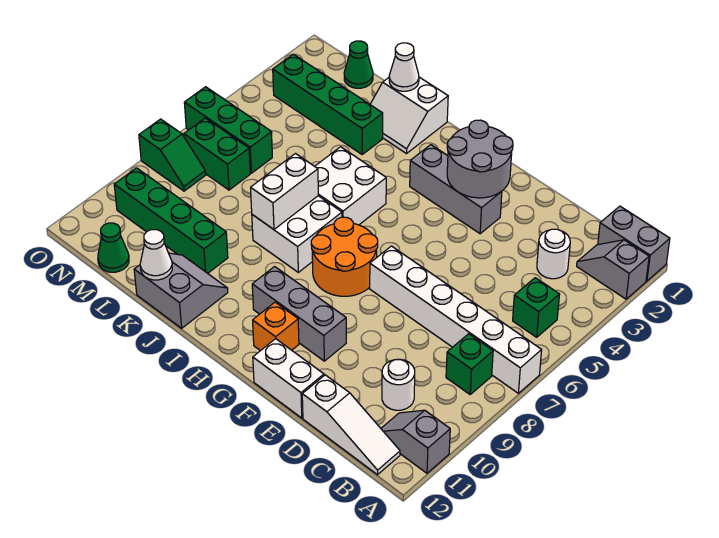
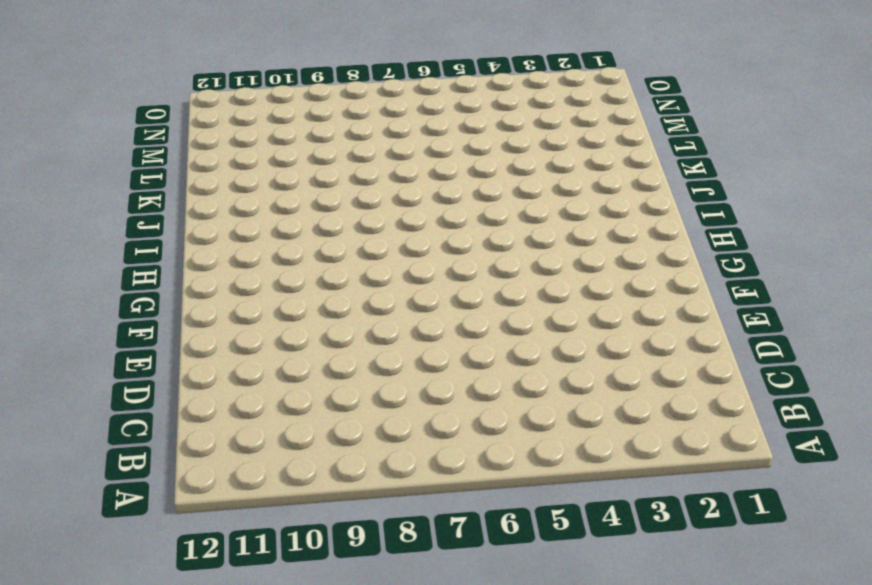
none -> grey 1x2 brick [598,206,670,281]
none -> grey 1x2 slope [577,240,649,299]
none -> white 1x6 brick [370,246,542,393]

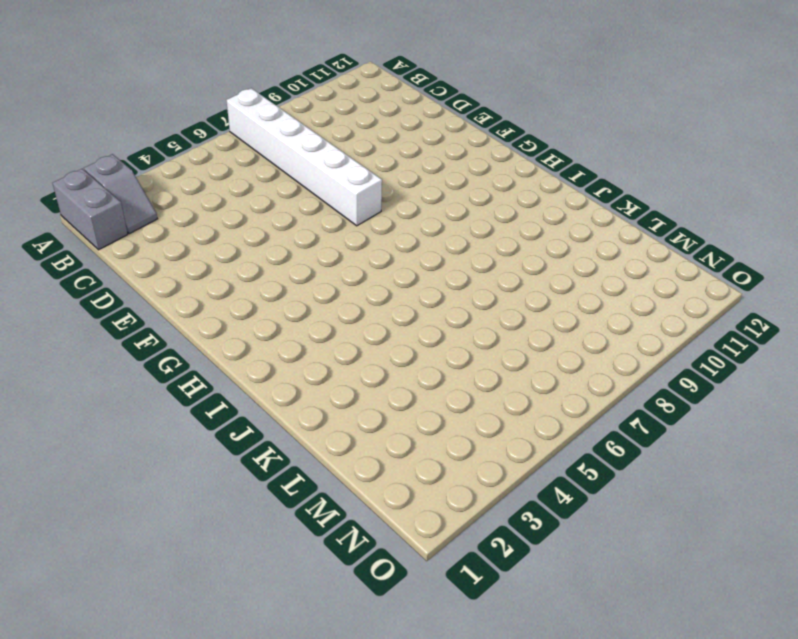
none -> grey 1x2 slope [381,410,450,473]
none -> green 1x1 brick [513,278,560,337]
none -> green 1x1 brick [446,334,493,394]

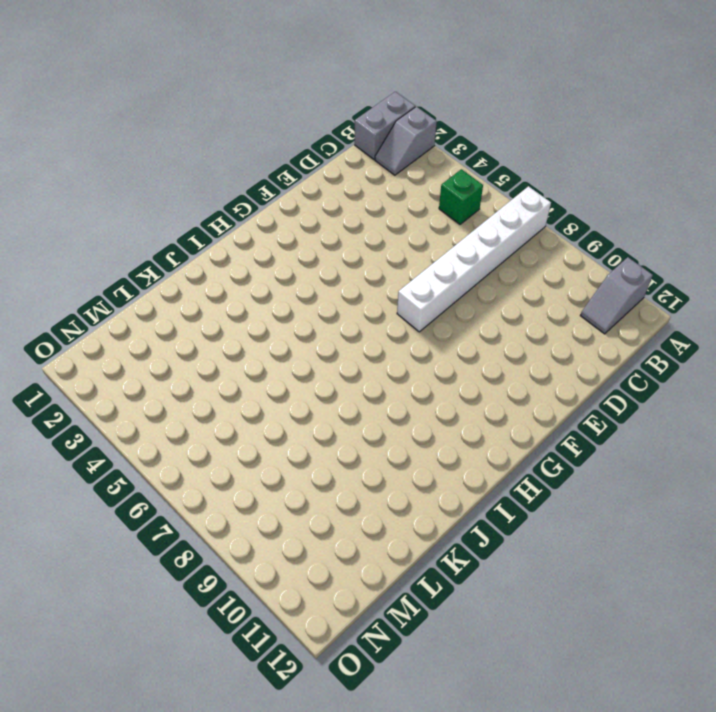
none -> green 1x1 brick [446,334,493,394]
none -> white 1x3 slope [302,375,400,475]
none -> white 1x1 round brick [537,229,570,279]

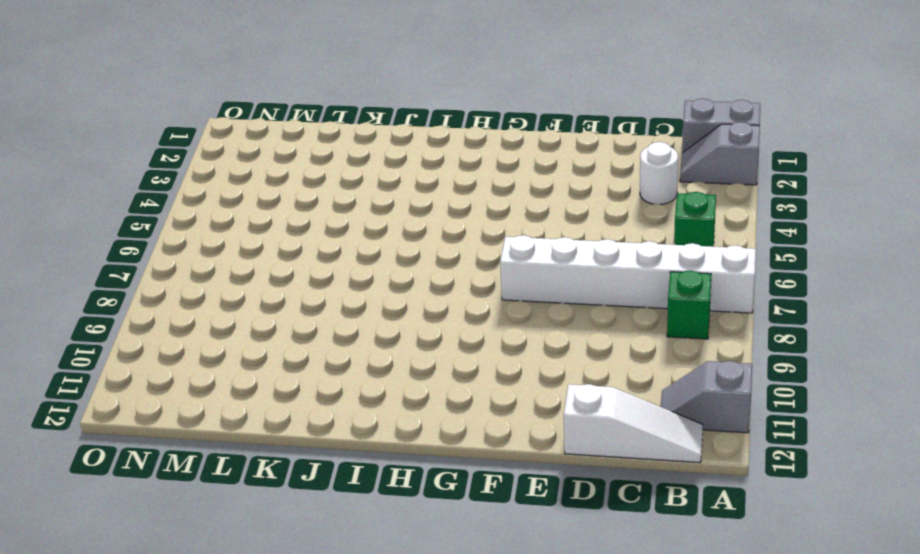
none -> white 1x1 round brick [382,359,415,410]
none -> white 1x2 brick [253,339,324,418]
none -> grey 1x3 brick [410,145,502,234]

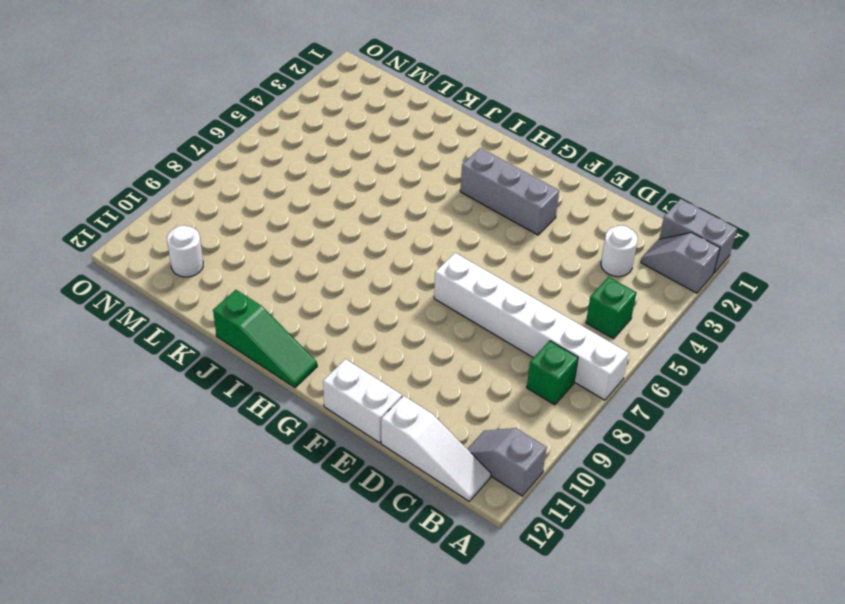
green 1x3 slope [213,290,317,388] -> grey 2x2 slope [134,253,228,328]
white 1x1 round brick [167,225,203,277] -> white 1x1 round brick moved to [382,359,415,410]
none -> grey 1x3 brick [252,267,346,361]
none -> orange 2x2 round brick [311,217,378,296]
none -> orange 1x1 brick [253,302,299,351]

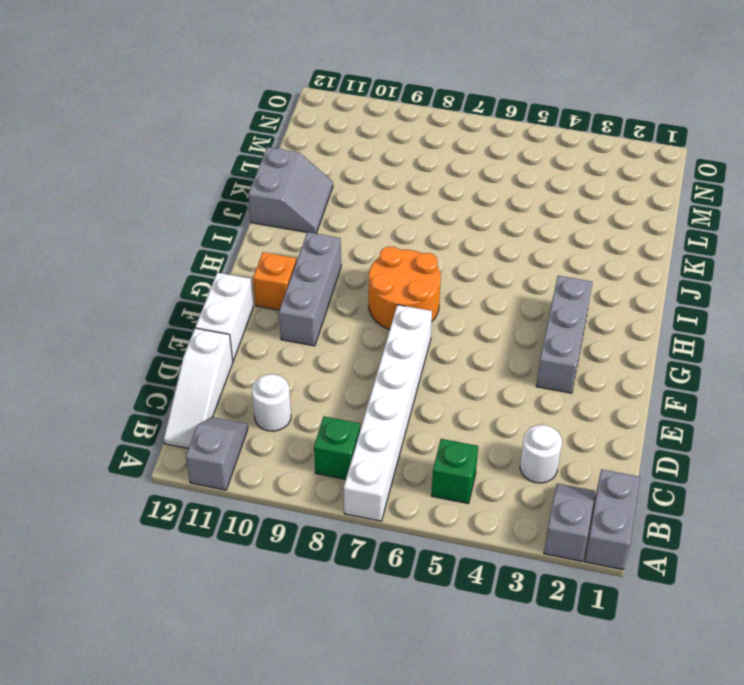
none -> white 2x2 brick [315,147,386,225]
none -> white 2x2 brick [252,196,342,272]
none -> white 2x2 slope [370,77,448,154]

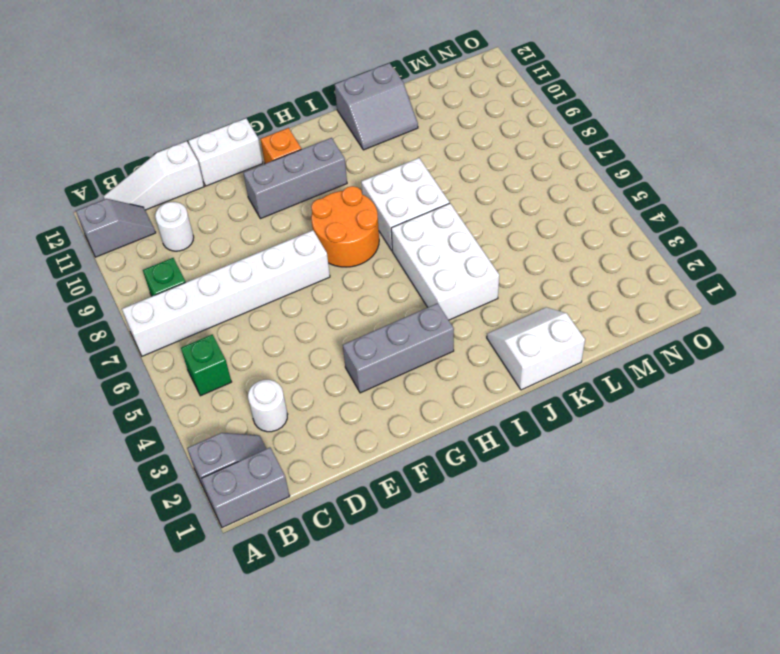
white 2x3 brick [391,203,499,320] -> white 2x2 brick [315,147,386,225]
none -> green 1x4 brick [273,54,383,154]
none -> green 1x4 brick [114,168,228,273]
none -> green 1x1 cone [344,41,373,88]

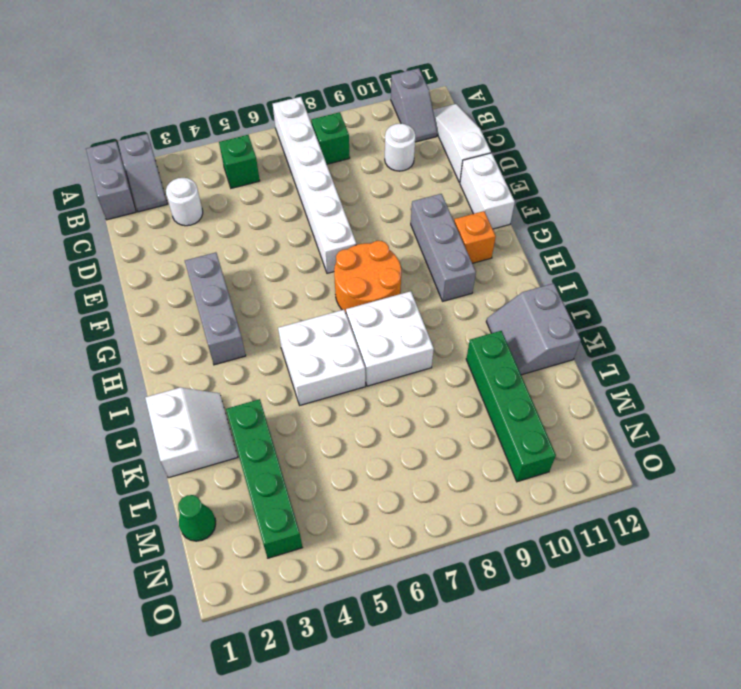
none -> green 1x3 brick [184,87,272,173]
none -> green 1x2 brick [184,118,250,190]
none -> green 1x1 cone [98,223,129,272]

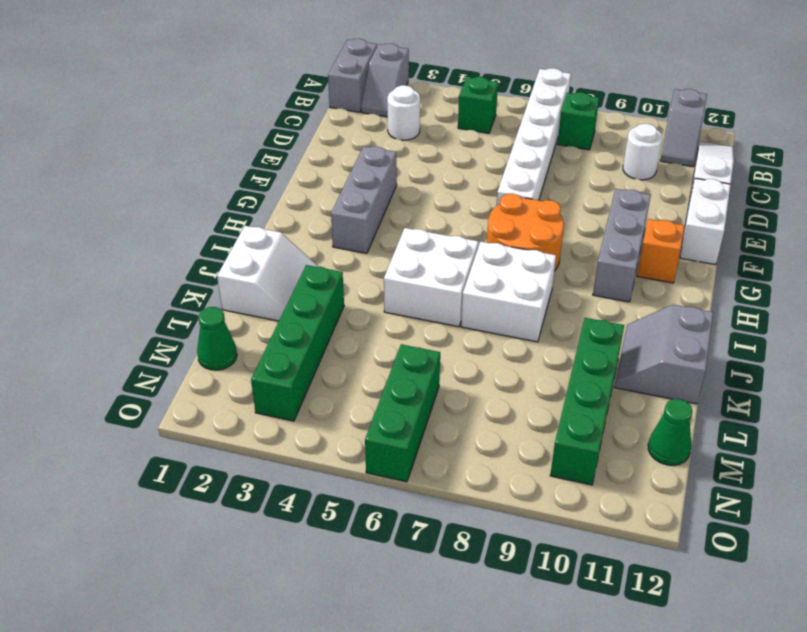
none -> green 1x2 brick [184,118,250,190]
none -> green 1x2 slope [139,119,206,191]
none -> grey 2x2 round brick [447,120,513,198]

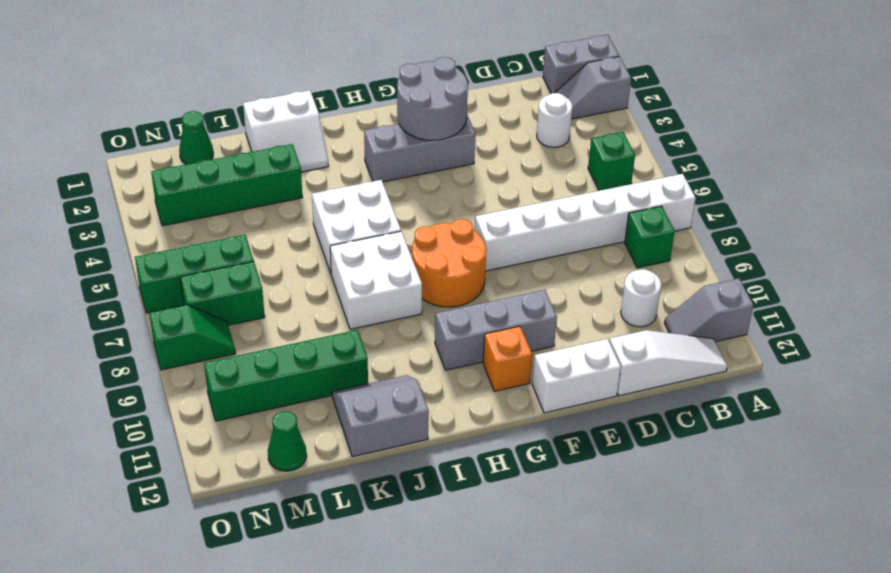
none -> white 1x2 brick [251,154,318,229]
none -> white 1x1 cone [389,43,419,91]
none -> white 1x1 cone [140,229,172,280]

